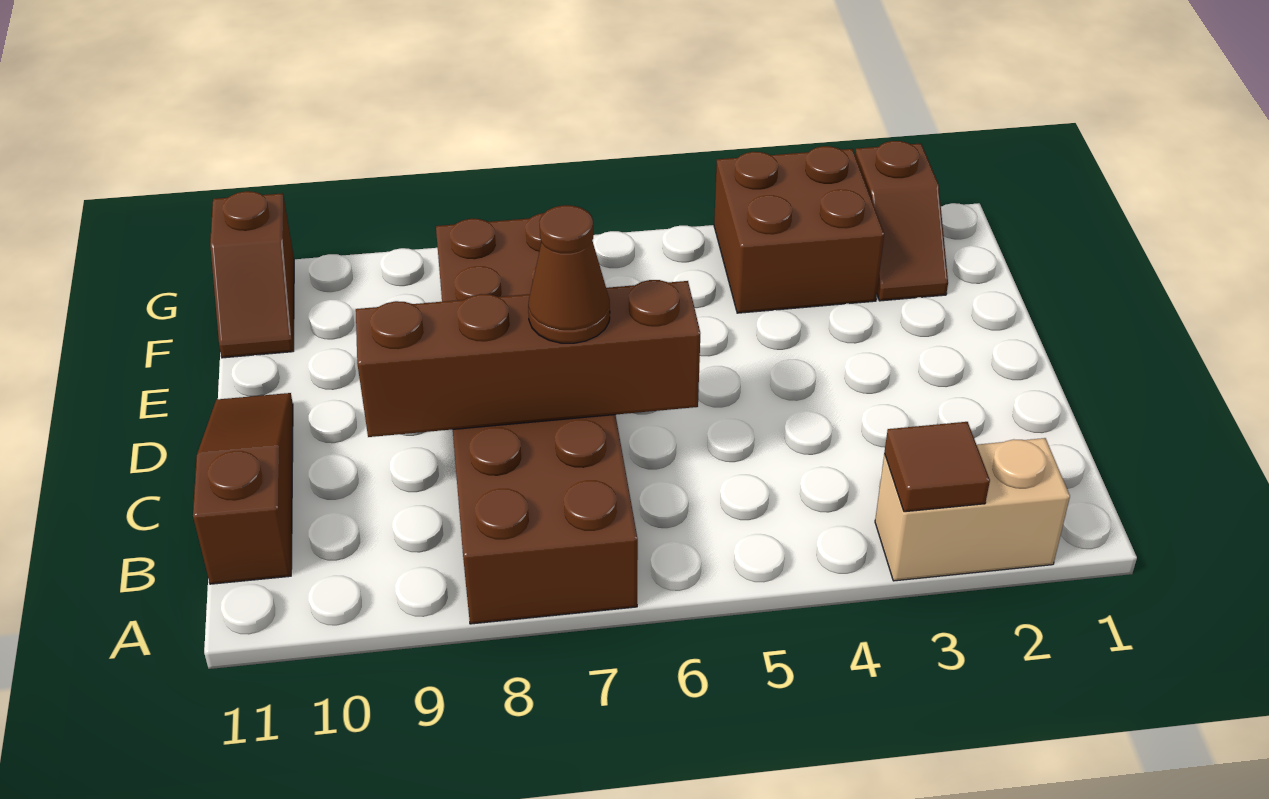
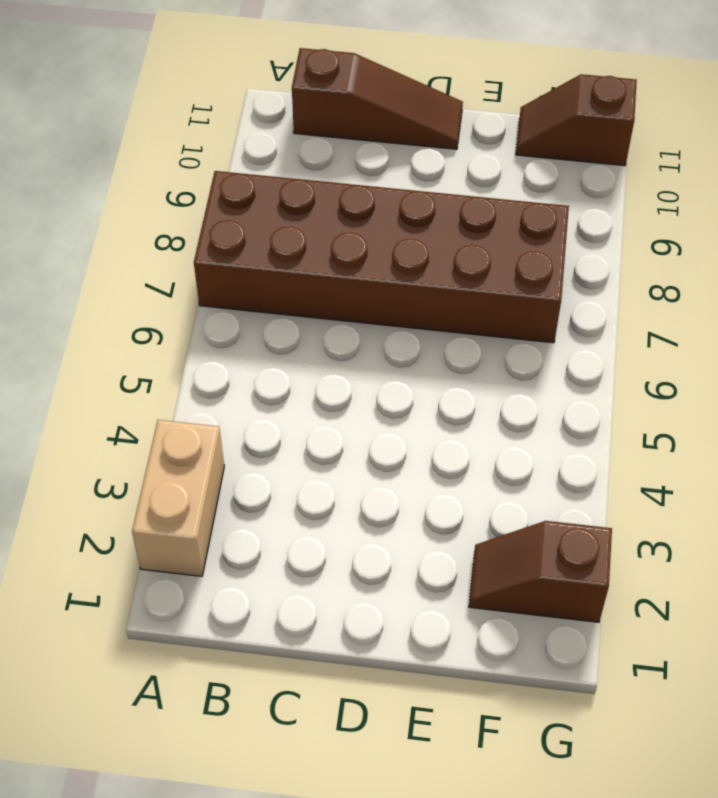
none -> brown 2x2 brick [714,146,884,313]
none -> brown 1x1 tile [884,422,990,512]

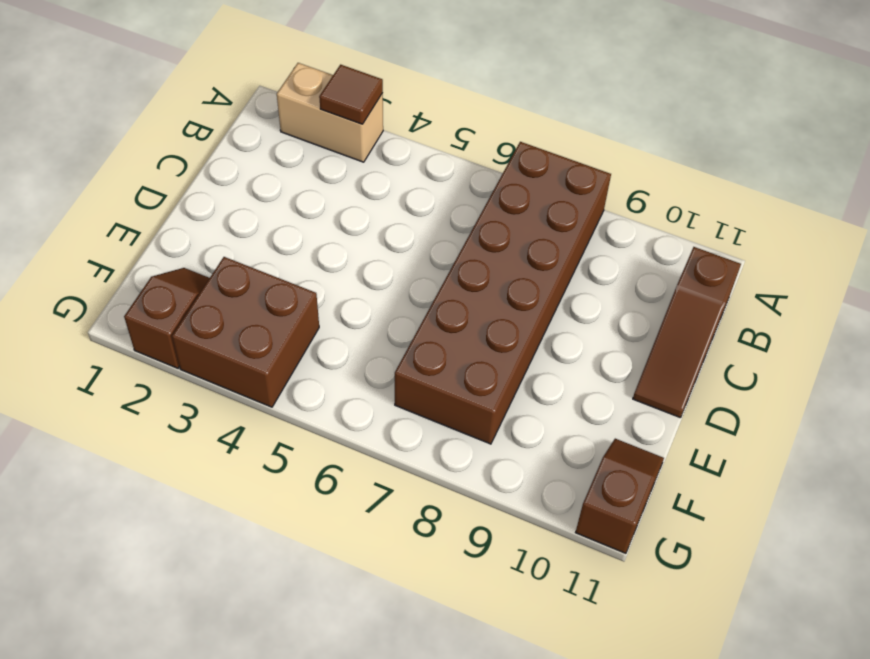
none -> brown 1x4 brick [356,280,700,437]
none -> brown 1x1 cone [528,205,610,343]

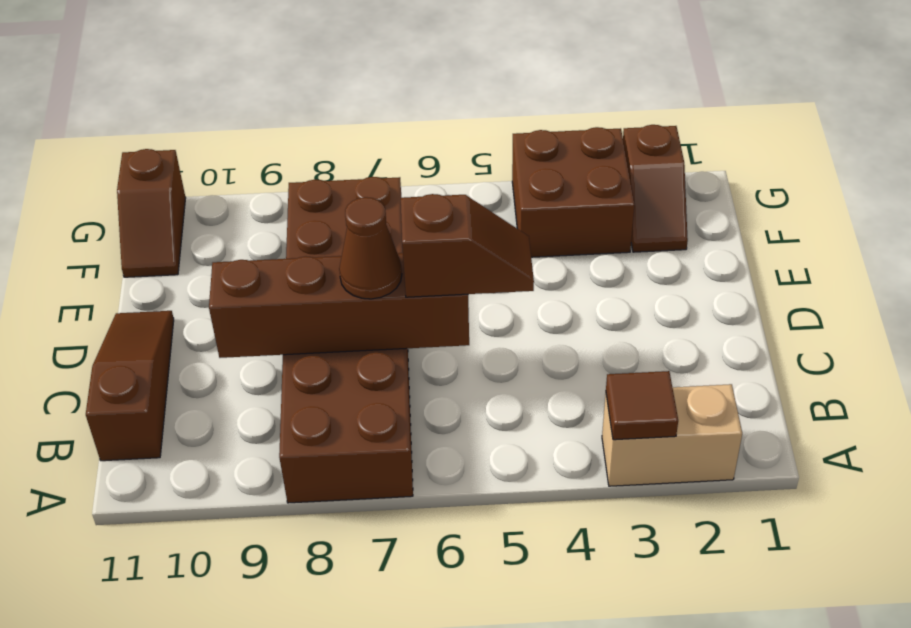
brown 1x2 slope [401,194,534,297] -> none

